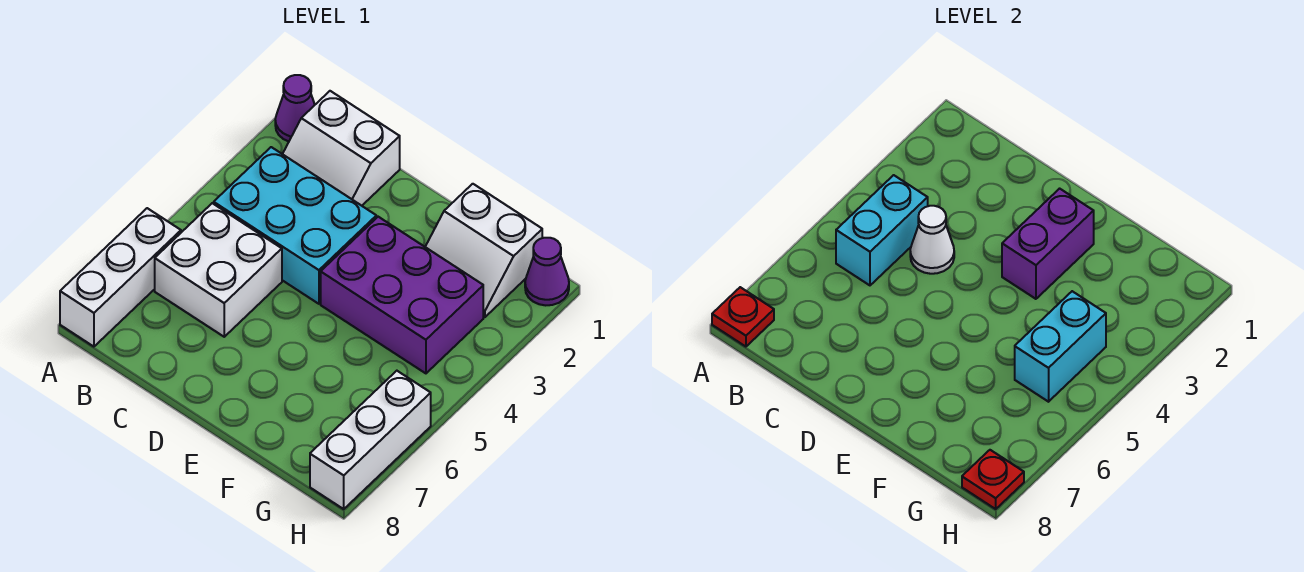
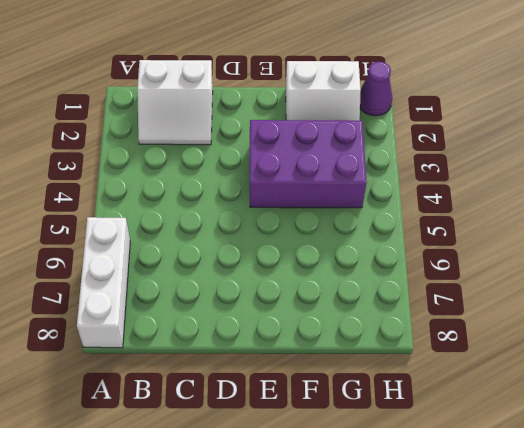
none -> purple 1x1 cone [275,75,315,141]
none -> cyan 2x3 brick [214,147,376,304]
none -> white 2x2 brick [155,203,282,337]

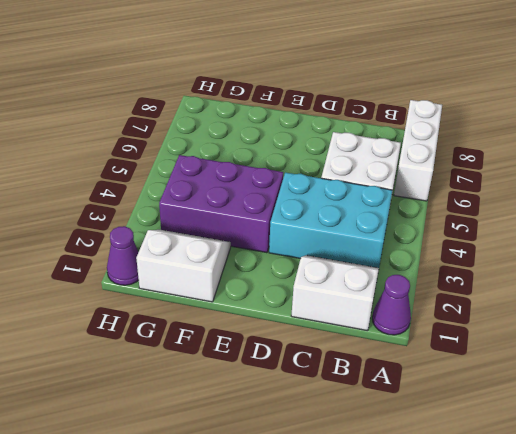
none -> white 1x3 brick [310,371,431,509]
none -> red 1x1 plate [712,287,774,347]
none -> cyan 1x2 brick [836,175,928,285]

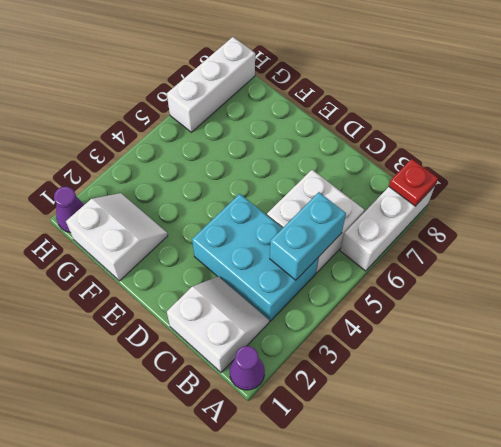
none -> purple 2x3 brick [321,217,483,373]
none -> white 1x1 cone [910,206,954,274]
none -> purple 1x2 brick [1002,189,1094,299]

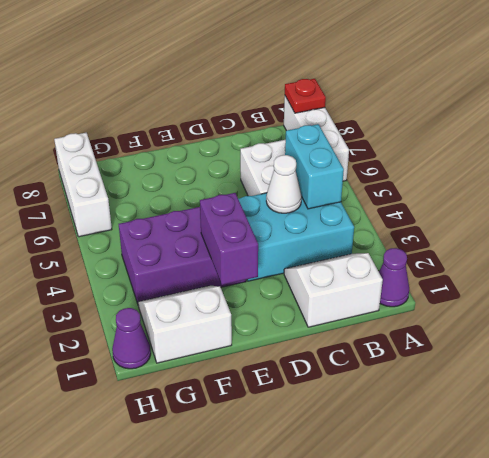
none -> cyan 1x2 brick [1015,291,1106,402]
none -> red 1x1 plate [962,450,1024,509]

